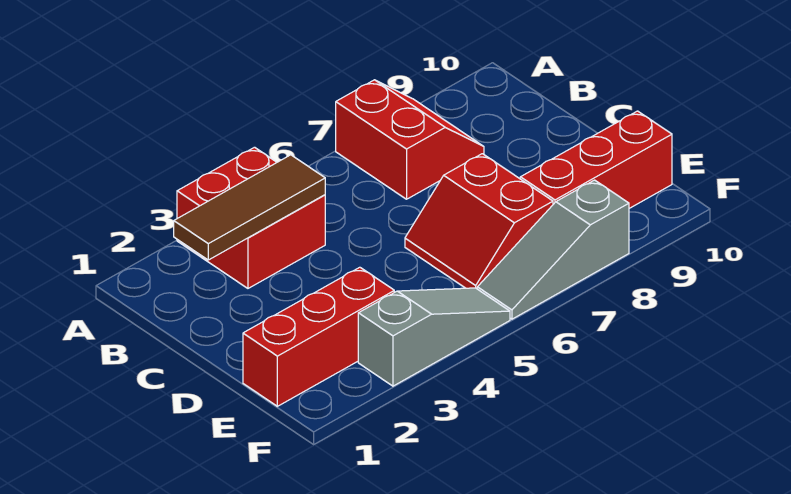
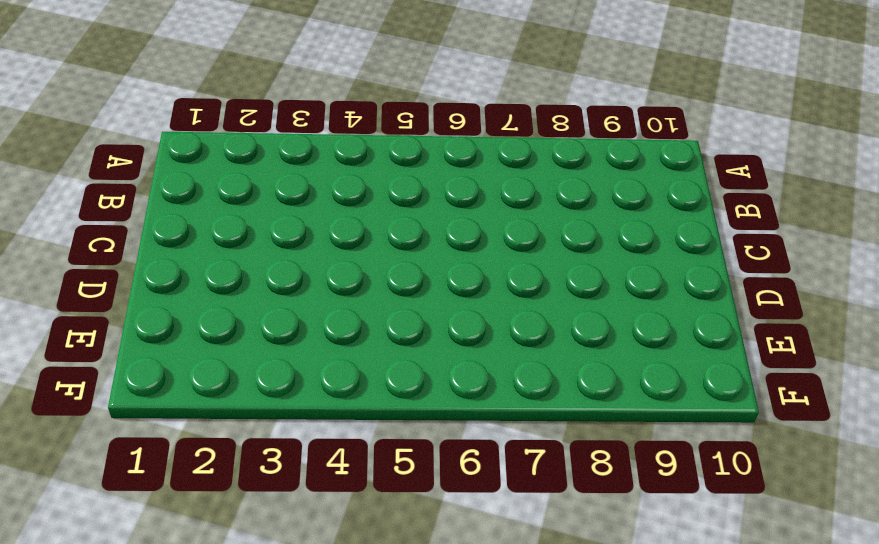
none -> red 2x2 brick [177,147,325,288]
none -> red 2x2 slope [336,80,484,199]

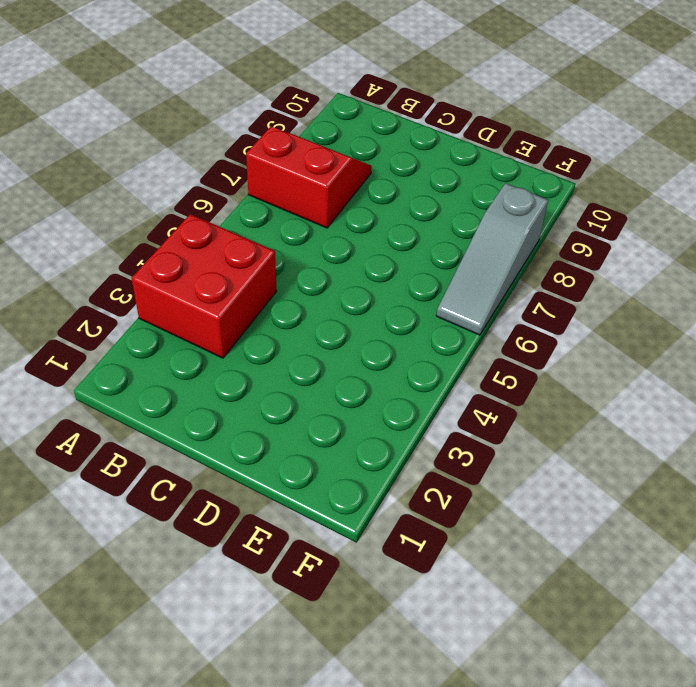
none -> red 2x2 slope [405,154,553,289]
none -> red 1x3 brick [243,267,394,406]

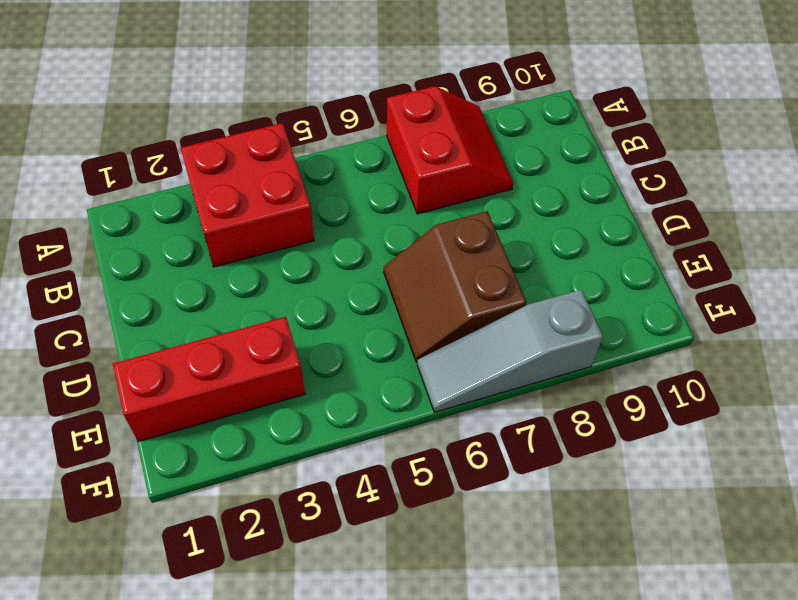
brown 2x2 slope [384,211,526,363] -> red 2x2 slope [405,154,553,289]
none -> red 1x3 brick [520,111,672,208]
none -> grey 1x3 slope [358,288,510,386]

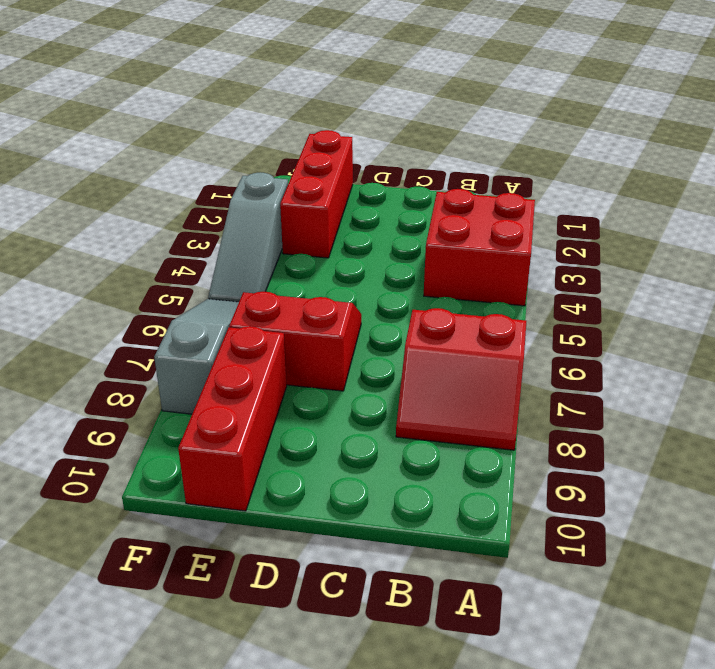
none -> brown 1x3 tile [174,155,325,260]

